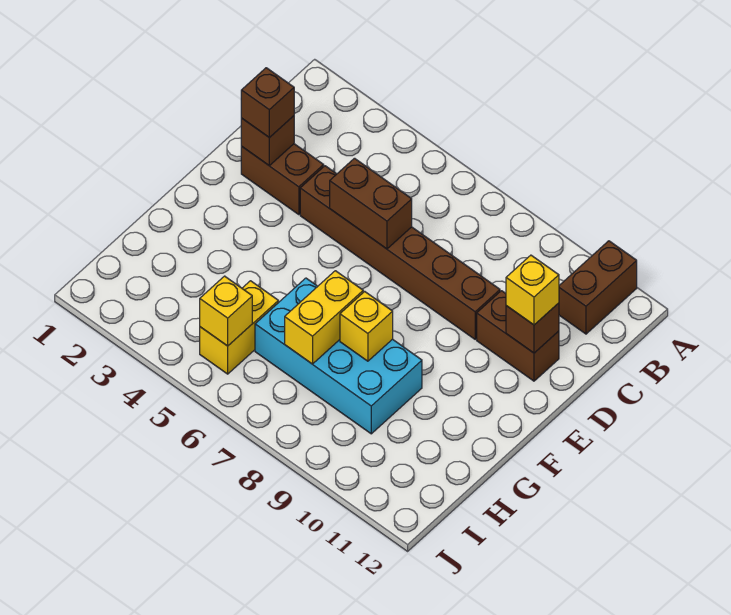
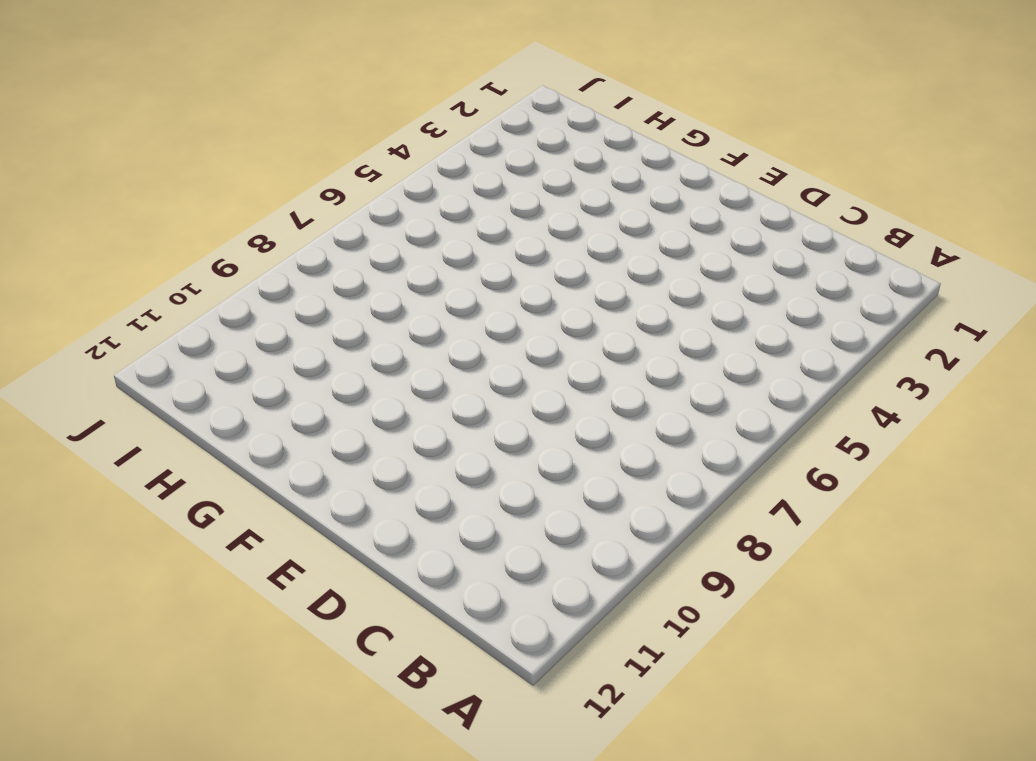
none -> brown 1x2 brick [559,241,637,334]
none -> brown 1x2 brick [241,144,324,215]
none -> brown 1x6 brick [300,166,500,339]

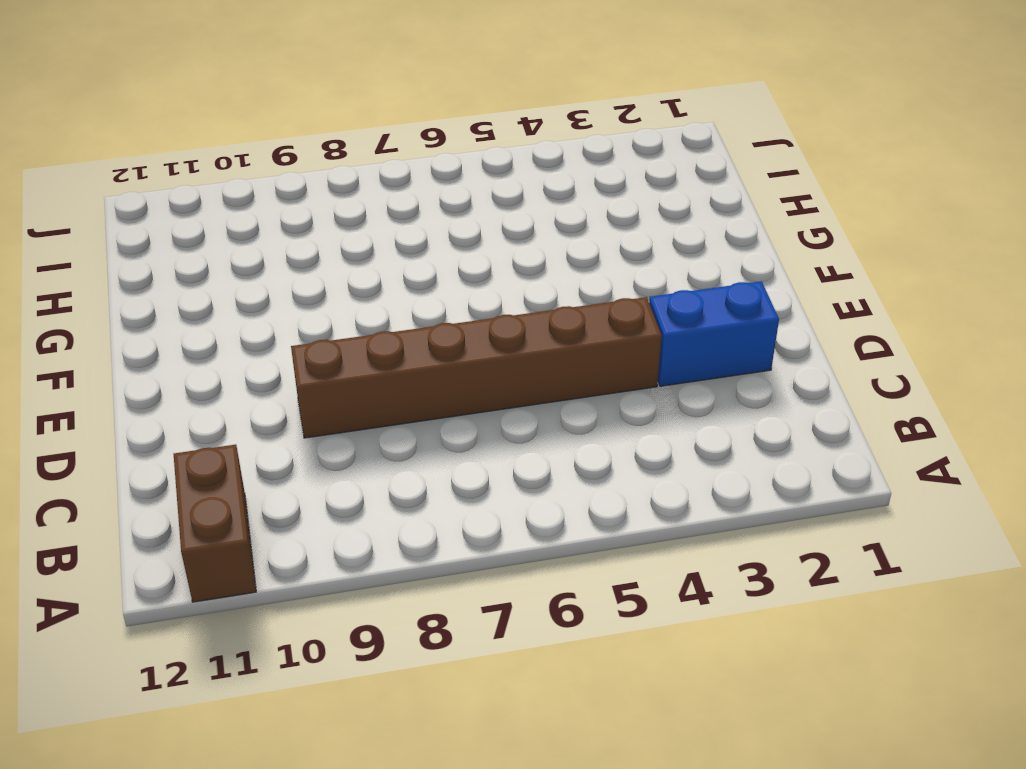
blue 1x2 brick [649,281,779,386] -> brown 1x2 brick [241,144,324,215]
none -> brown 1x2 brick [477,291,559,381]
none -> cyan 2x4 brick [255,278,422,434]
none -> yellow 1x2 brick [200,281,278,374]

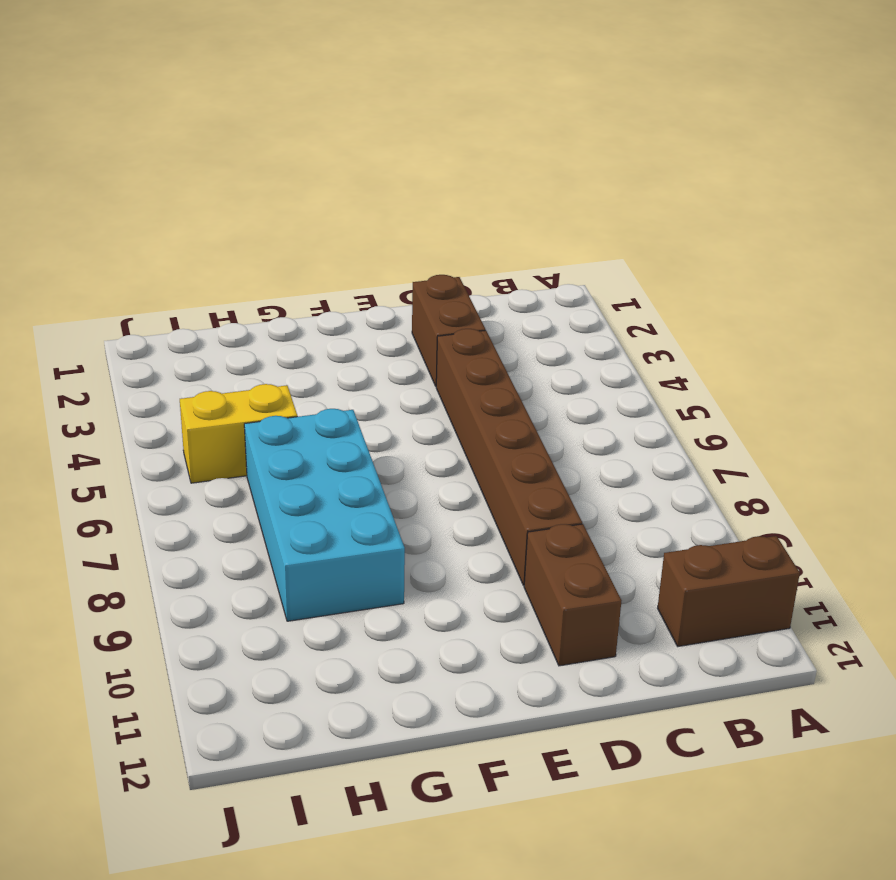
none -> brown 1x1 brick [241,116,294,165]
none -> brown 1x2 brick [330,158,412,249]
none -> brown 1x1 brick [506,303,559,353]

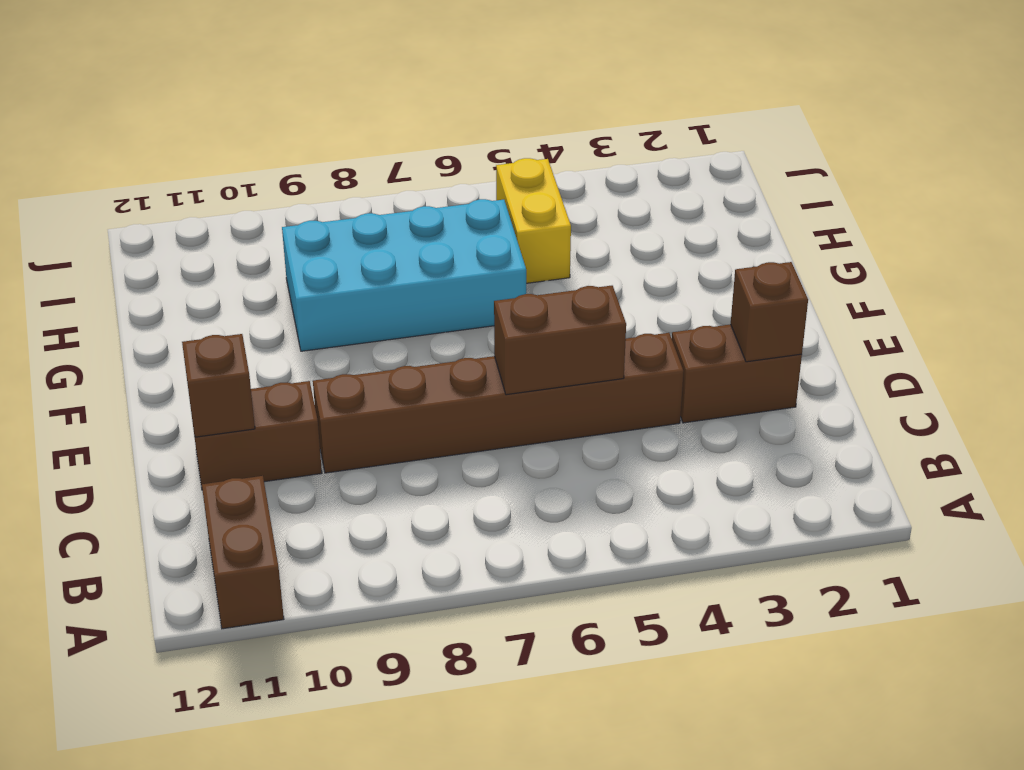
none -> yellow 1x2 brick [285,271,363,364]
none -> yellow 1x1 brick [340,291,393,361]
none -> yellow 1x1 brick [200,276,252,346]

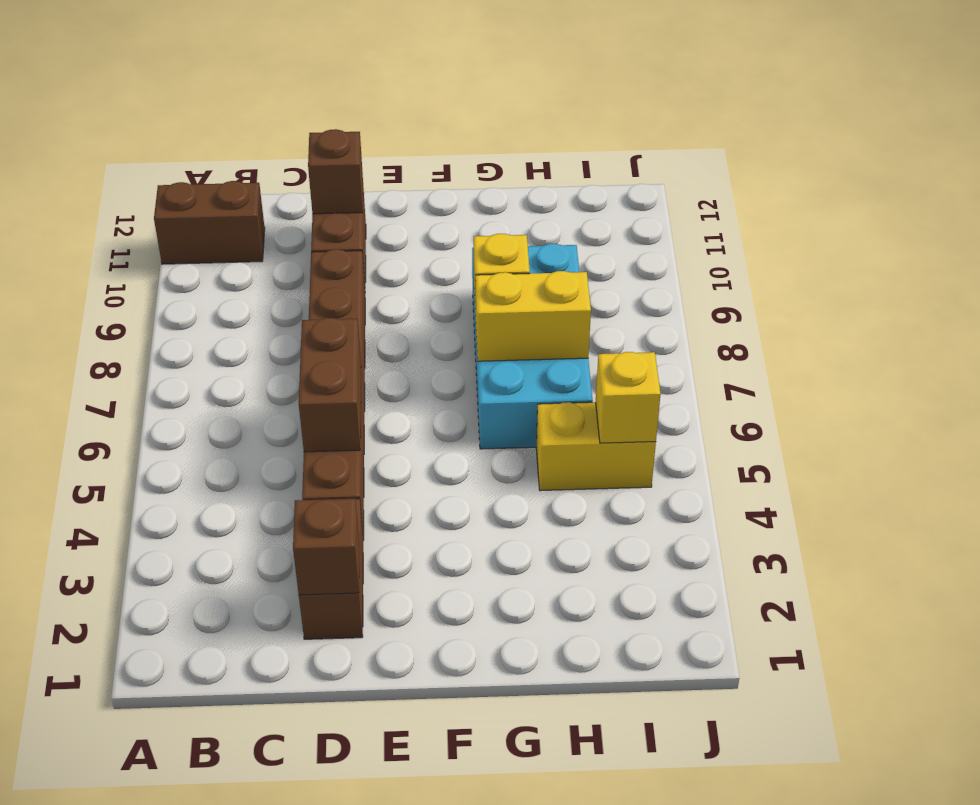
none -> brown 1x1 brick [241,68,294,138]
none -> yellow 1x1 brick [506,255,559,325]

